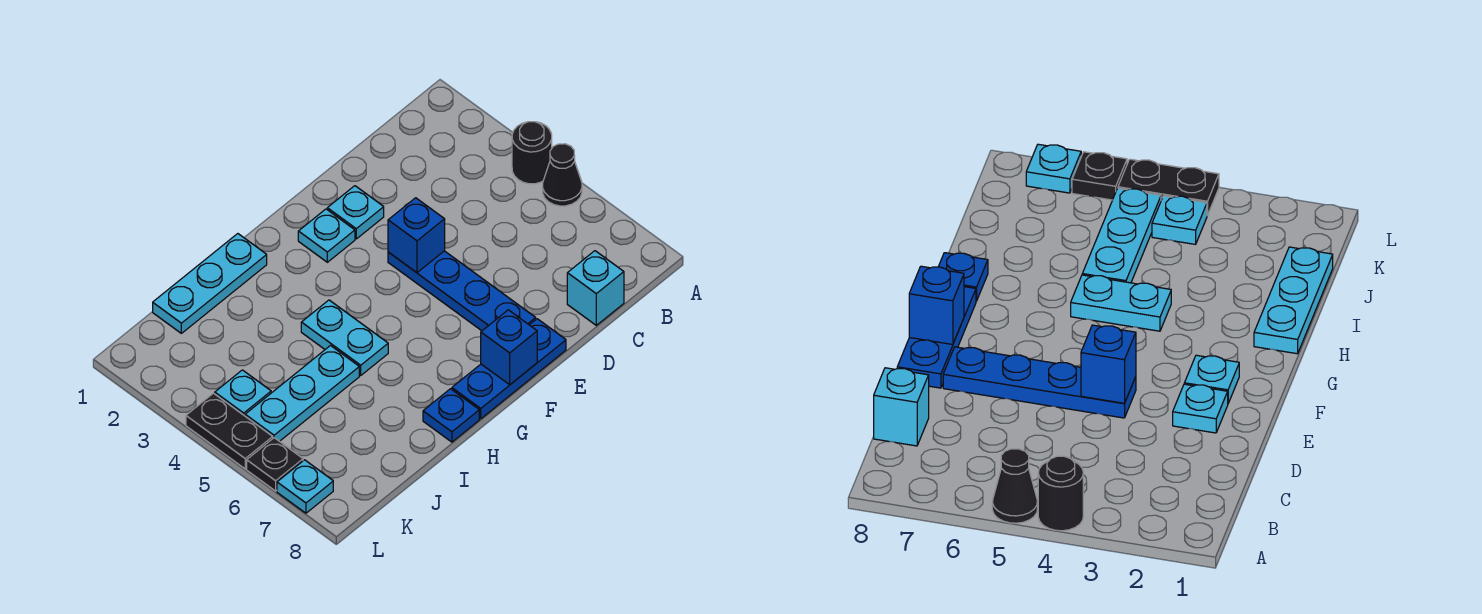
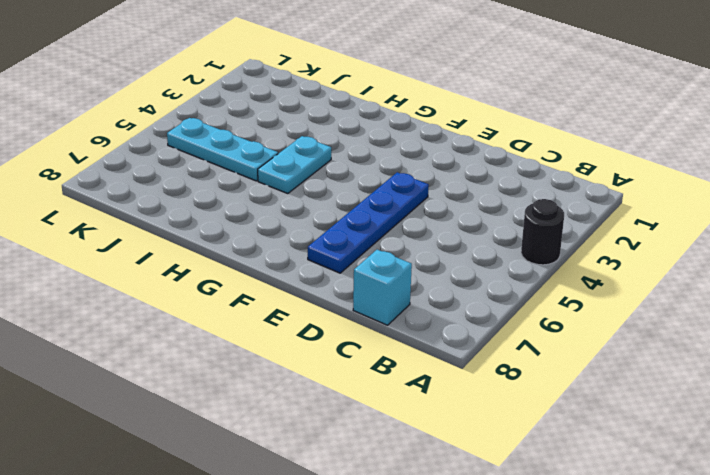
none -> black 1x1 cone [543,144,582,206]
none -> cyan 1x1 plate [327,186,384,239]
none -> blue 1x3 plate [452,319,566,419]

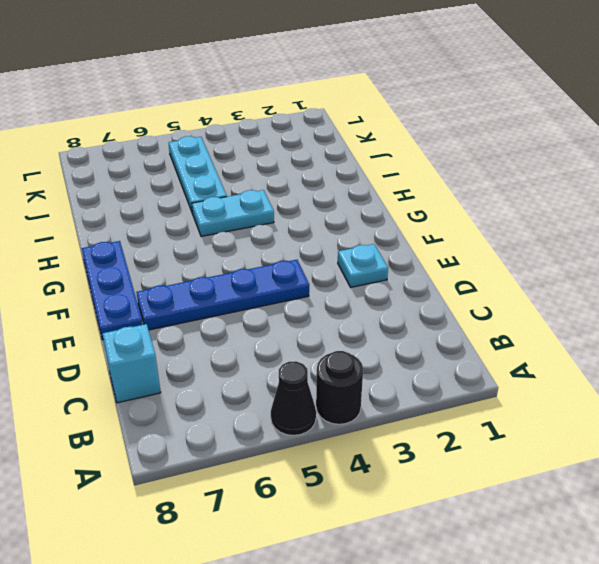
none -> cyan 1x1 plate [298,209,355,262]
none -> cyan 1x3 plate [153,234,267,333]
none -> blue 1x1 plate [423,389,479,442]

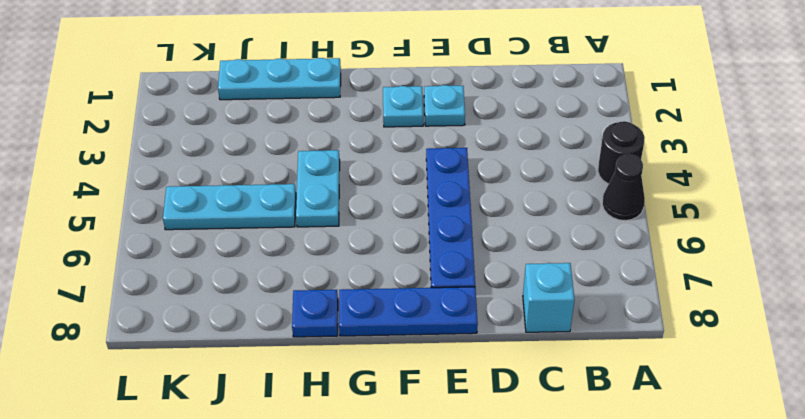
none -> cyan 1x1 plate [215,370,271,416]
none -> black 1x2 plate [186,393,273,469]
none -> black 1x1 plate [247,438,303,491]

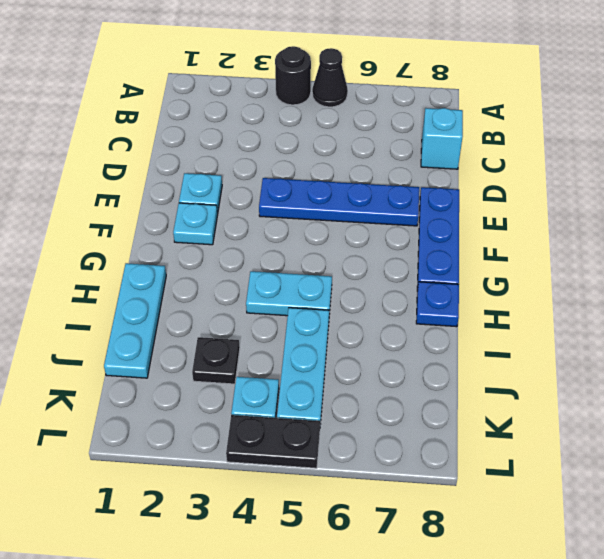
black 1x1 plate [192,337,240,384] -> black 1x1 plate moved to [247,438,303,491]
none -> cyan 1x1 plate [277,460,333,513]
none -> blue 1x1 brick [388,198,445,273]
none -> blue 1x1 brick [481,310,537,385]

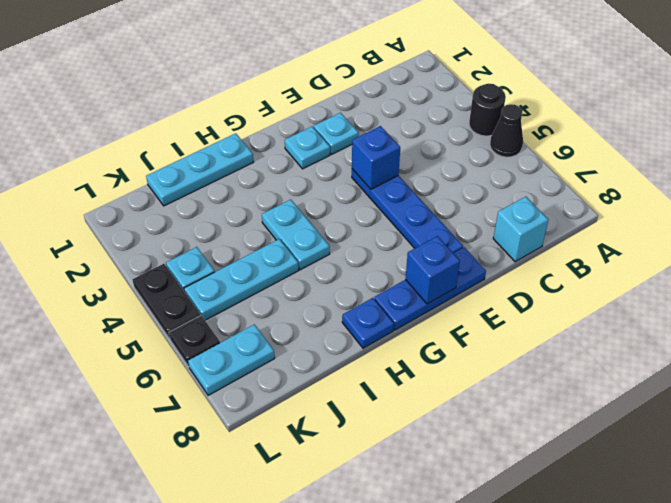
cyan 1x2 plate [188,324,275,396] -> cyan 1x1 plate [277,460,333,513]

